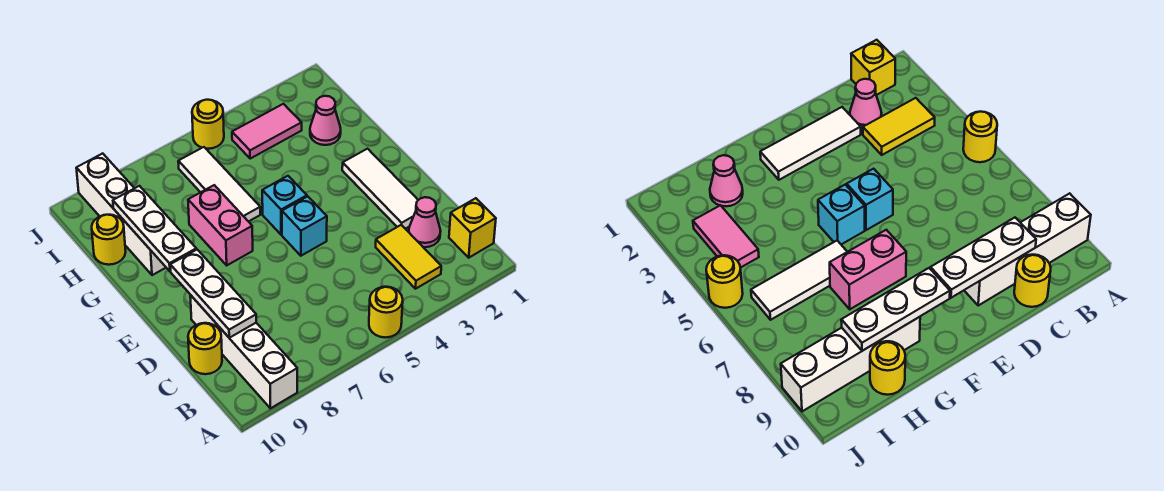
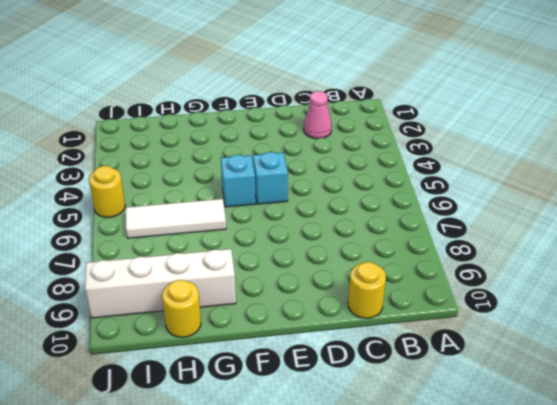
none -> yellow 1x1 round brick [369,287,403,338]
none -> white 1x4 brick [190,295,297,408]
none -> yellow 1x1 brick [449,198,496,258]

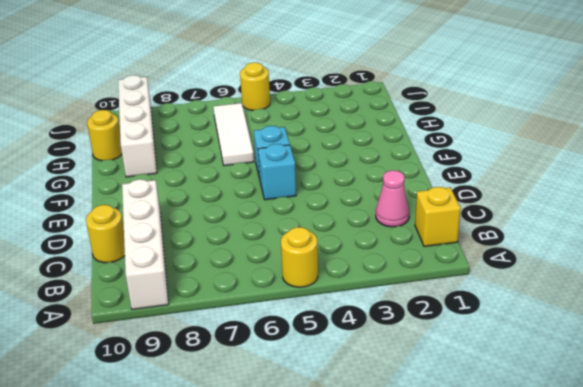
none -> yellow 1x2 tile [376,225,441,289]
none -> white 1x3 tile [342,149,418,229]
none -> pink 1x2 brick [188,185,253,265]

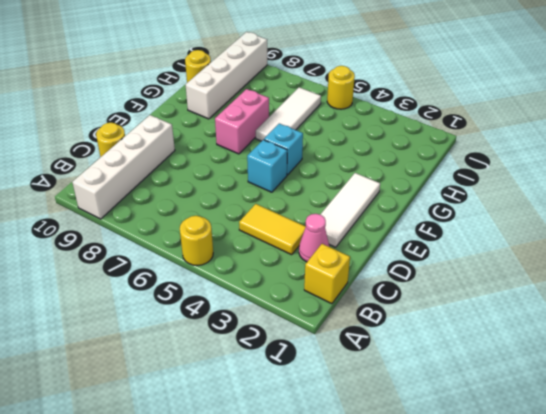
yellow 1x2 tile [239,204,306,255] -> yellow 1x2 tile turned to [376,225,441,289]
none -> pink 1x1 cone [310,96,341,145]
none -> pink 1x2 tile [232,104,302,159]
none -> white 1x3 plate [170,250,256,338]

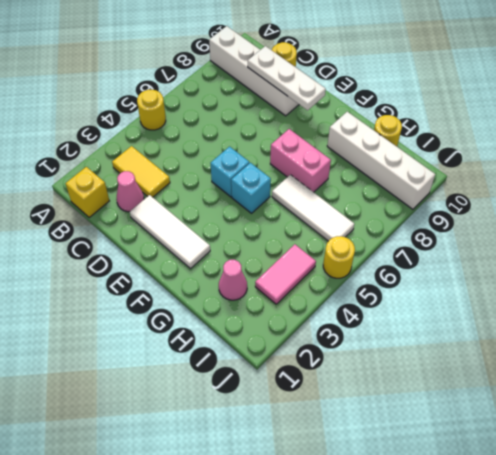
none -> white 1x3 plate [113,186,196,271]

